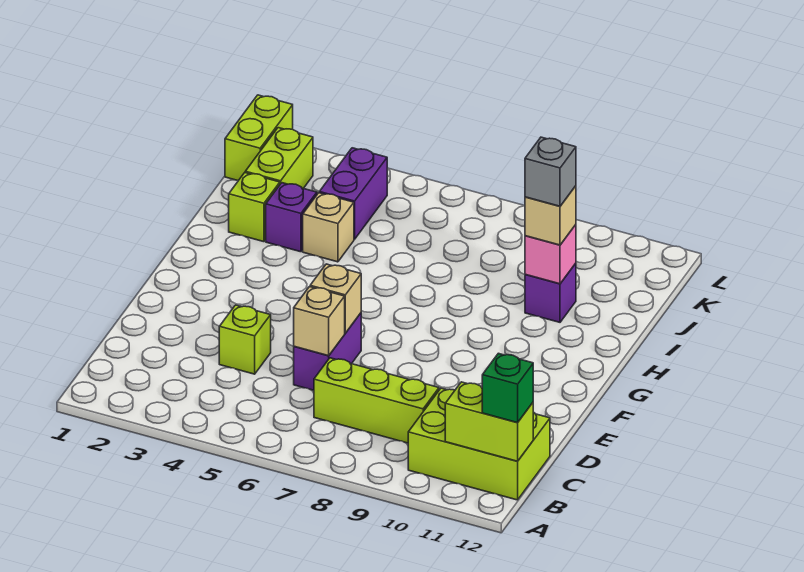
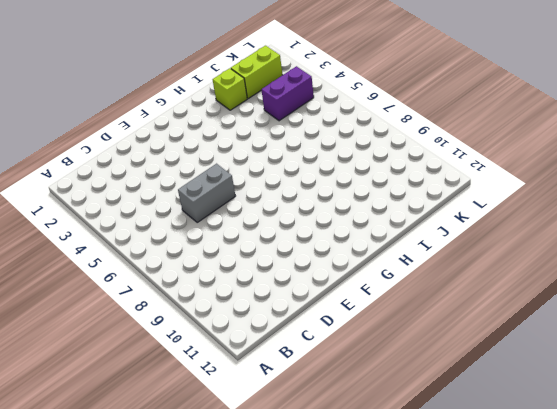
grey 1x2 brick [178,164,235,222] -> purple 1x2 brick [294,313,361,390]
none -> lime 2x3 brick [408,388,550,500]
none -> lime 1x3 brick [314,358,439,443]
none -> lime 1x1 brick [219,305,271,374]

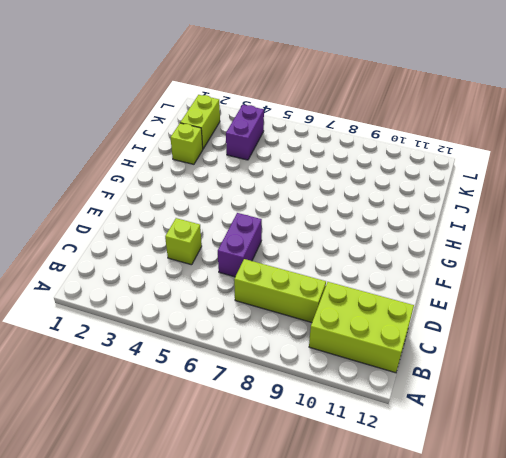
none -> purple 1x1 brick [266,183,317,252]
none -> tan 1x1 brick [303,193,354,262]
none -> purple 1x1 brick [525,263,576,322]

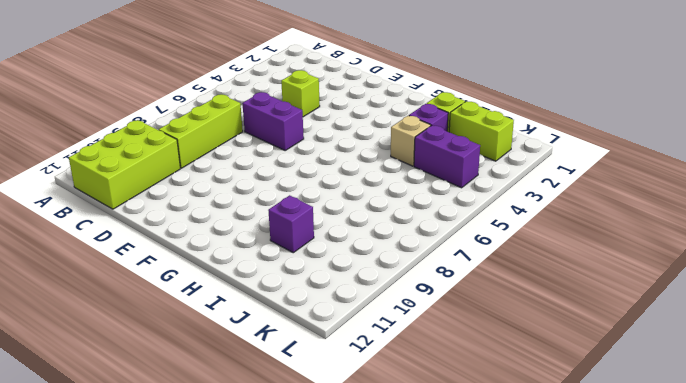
none -> lime 1x2 brick [225,95,293,180]
none -> lime 1x2 brick [445,382,533,461]
none -> tan 1x1 brick [294,287,345,356]

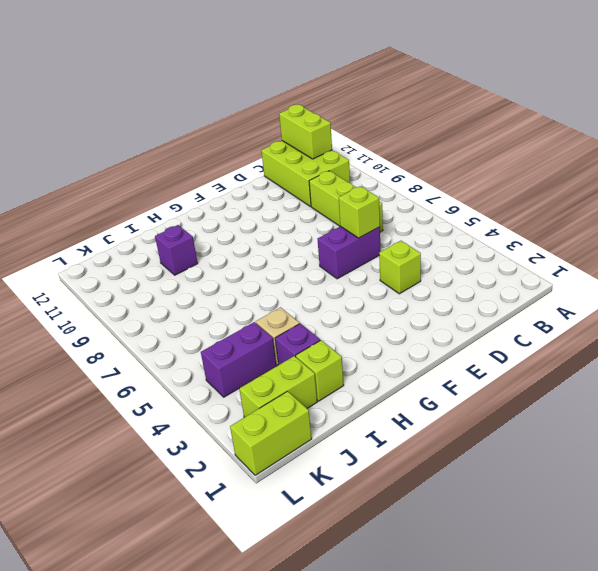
lime 1x1 brick [339,186,380,238] -> tan 1x1 brick [294,287,345,356]
none -> tan 1x1 brick [310,264,361,333]
none -> pink 1x1 brick [525,225,576,284]
none -> green 1x1 brick [482,353,533,423]

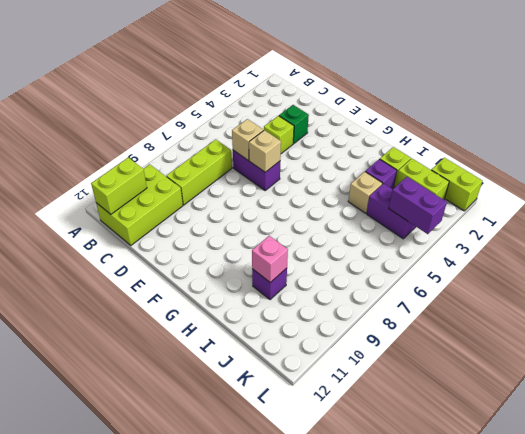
green 1x1 brick [279,105,309,144] -> green 1x1 brick moved to [482,353,533,423]
purple 1x2 brick [389,177,447,234] -> none
none -> tan 1x1 brick [525,186,576,245]
none -> grey 1x1 brick [525,137,576,206]

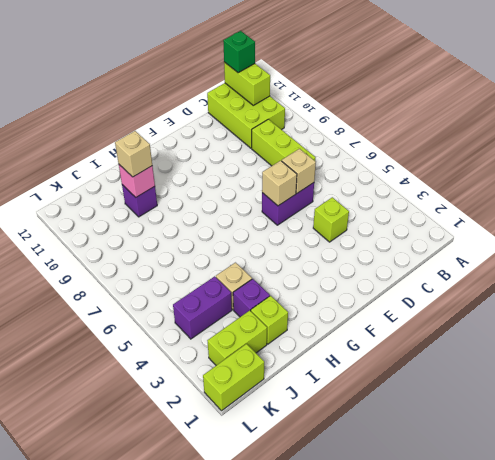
none -> grey 1x1 brick [525,137,576,206]

